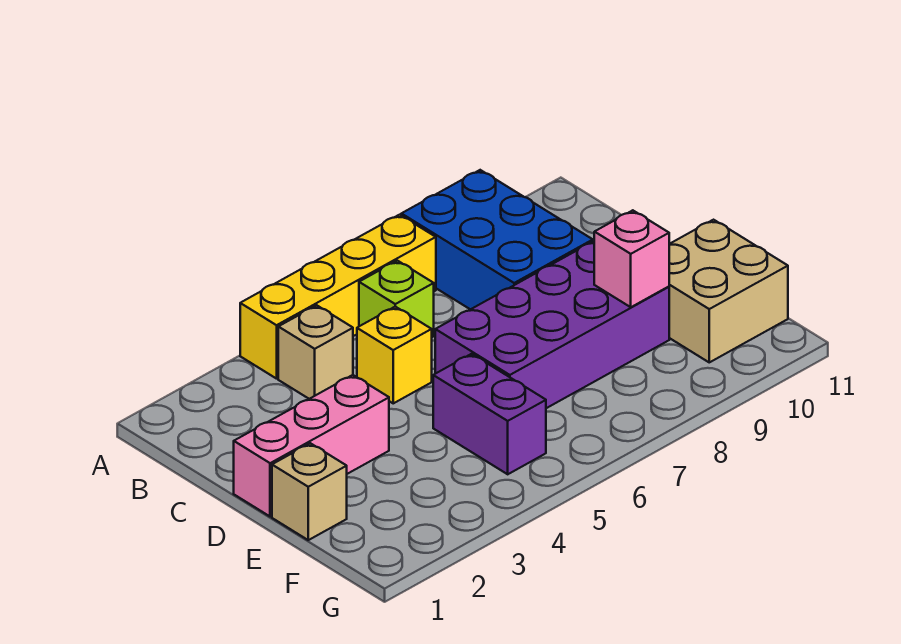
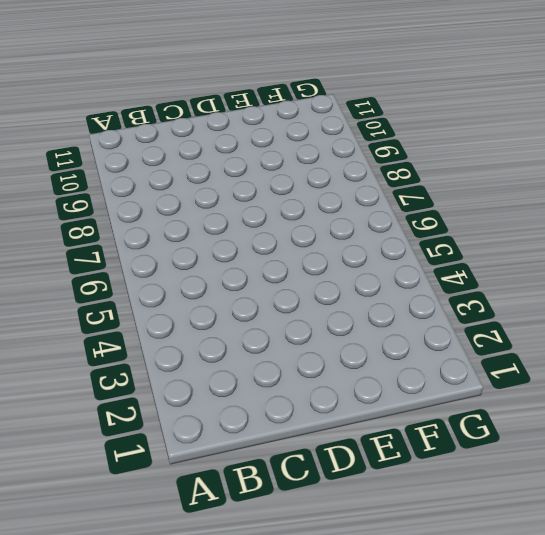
none -> yellow 1x4 brick [240,215,436,379]
none -> blue 2x3 brick [401,170,593,310]

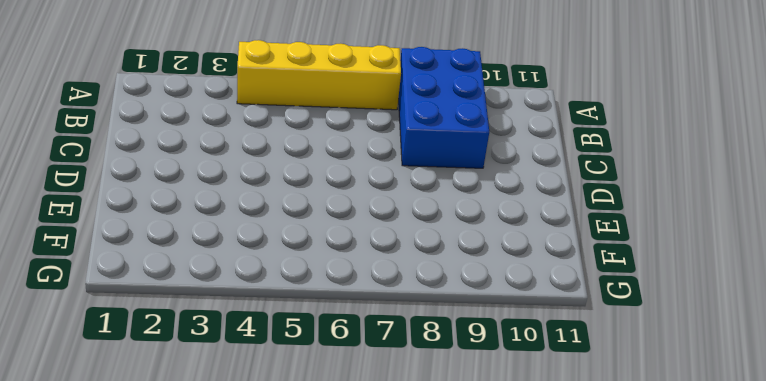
none -> tan 1x1 brick [278,305,353,399]
none -> lime 1x1 brick [359,261,434,337]

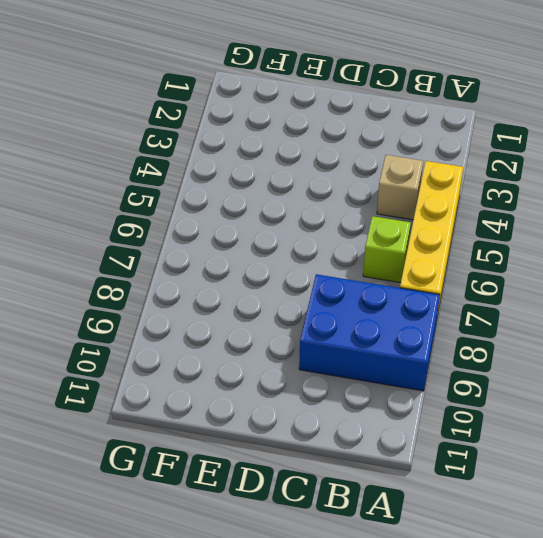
none -> yellow 1x1 brick [357,307,432,403]
none -> pink 1x3 brick [234,375,389,517]

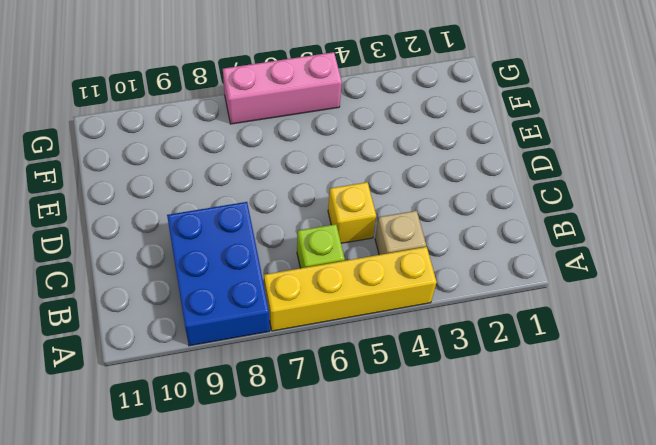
pink 1x3 brick [223,52,342,124] -> pink 1x3 brick moved to [234,375,389,517]
none -> purple 2x4 brick [435,241,669,408]
none -> tan 1x1 brick [272,443,347,540]

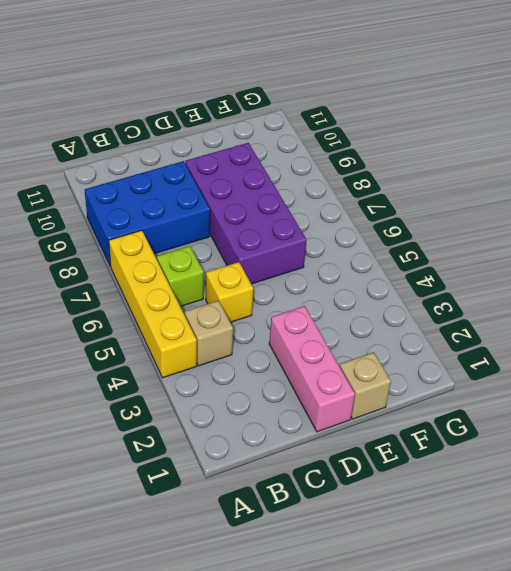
none -> purple 1x2 brick [433,354,546,474]
none -> tan 2x2 brick [669,220,788,362]

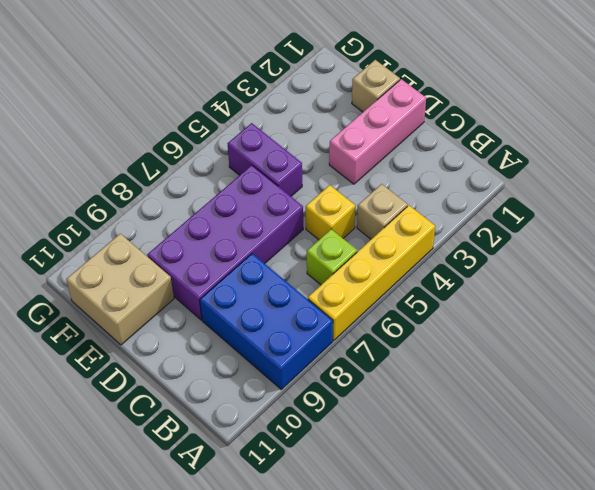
none -> pink 1x1 brick [594,210,669,307]

